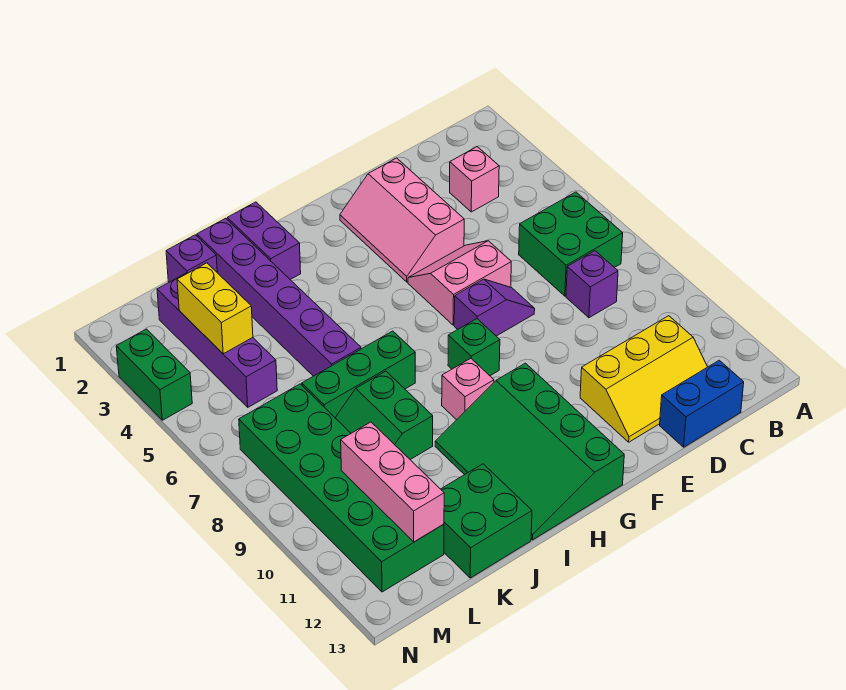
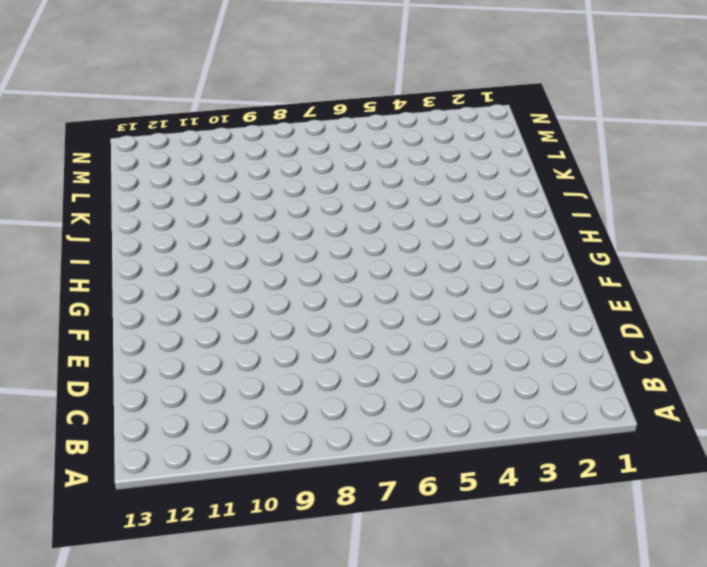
none -> green 2x2 brick [519,192,623,296]
none -> pink 1x1 brick [450,147,499,212]
none -> purple 1x1 brick [566,251,618,318]

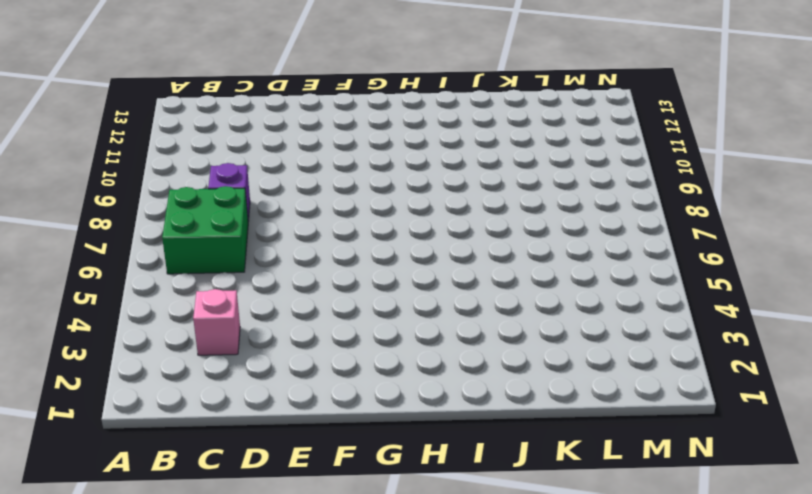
none -> yellow 2x3 slope [580,316,708,442]
none -> blue 1x2 brick [660,360,744,447]
none -> pink 2x3 slope [340,158,464,282]

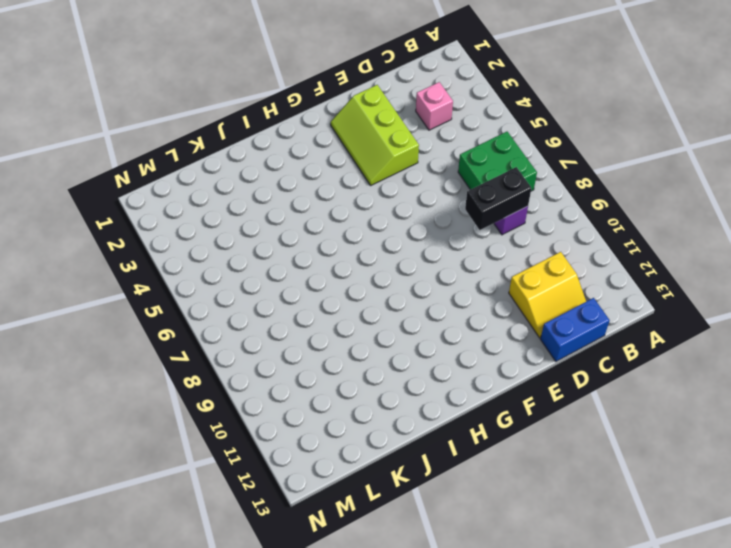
black 1x2 brick [465,167,531,230] -> none
yellow 2x2 slope [509,252,586,338] -> yellow 2x3 slope [580,316,708,442]
lime 2x3 slope [331,85,419,185] -> pink 2x3 slope [340,158,464,282]
none -> pink 2x2 slope [408,241,511,325]
none -> purple 1x2 slope [454,279,535,336]
none -> green 1x1 brick [448,319,500,376]

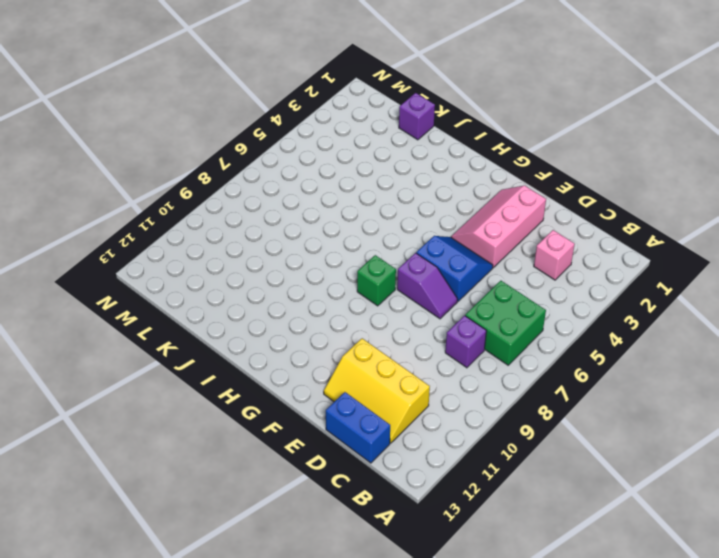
blue 2x2 slope [416,236,493,301] -> pink 2x2 slope [408,241,511,325]
none -> green 3x4 slope [435,363,624,540]
none -> pink 1x1 brick [442,358,494,420]
none -> purple 1x2 brick [227,202,301,280]

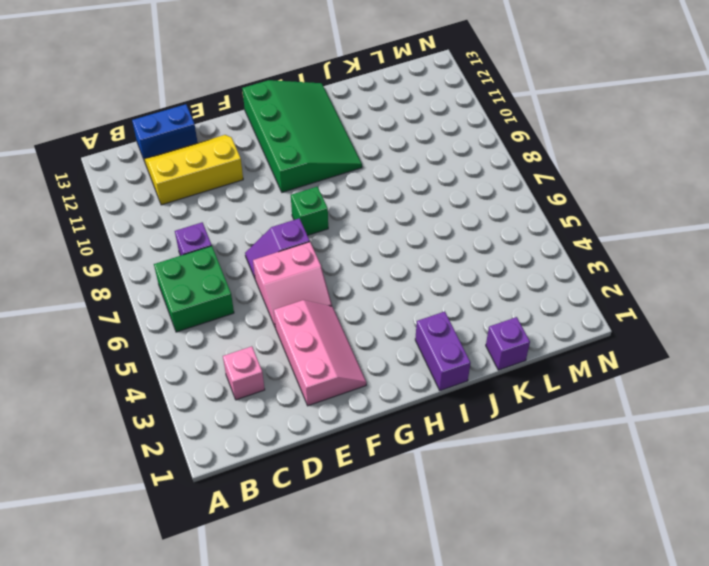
none -> pink 1x1 brick [442,358,494,420]
none -> green 1x3 brick [302,331,415,417]
none -> purple 1x6 brick [197,218,361,376]

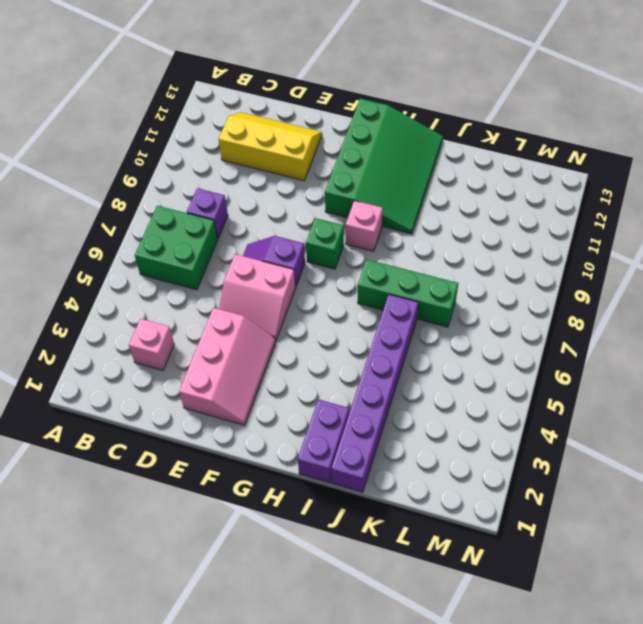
none -> blue 1x2 brick [660,360,744,447]
none -> green 2x2 slope [335,371,433,460]
none -> green 2x2 brick [441,464,532,578]

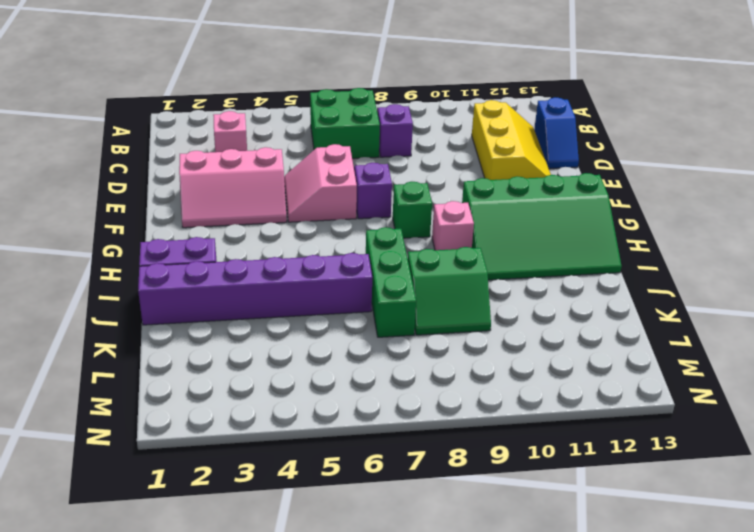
blue 1x2 slope [534,97,579,169] -> blue 1x2 brick [660,360,744,447]
none -> green 2x2 brick [441,464,532,578]
none -> purple 1x1 brick [166,235,217,282]
none -> purple 1x4 brick [157,273,277,407]

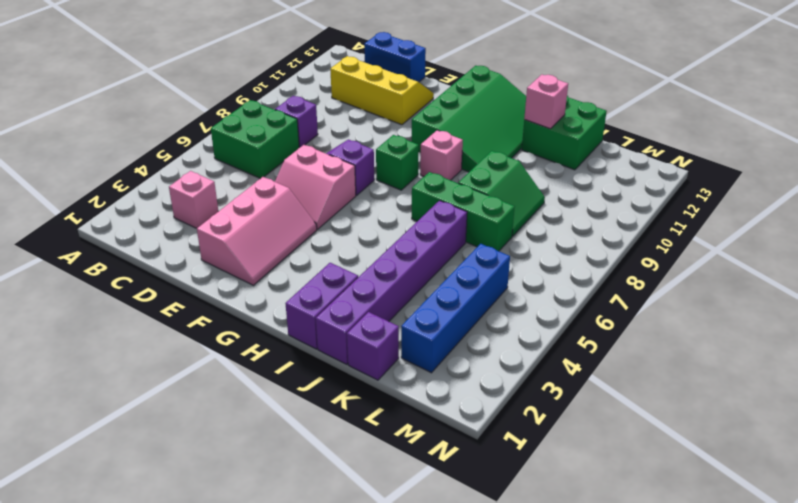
pink 1x1 brick [524,75,568,129] -> none
blue 1x4 brick [401,244,510,373] -> purple 1x4 brick [157,273,277,407]
none -> green 2x6 brick [239,384,444,592]
none -> green 1x2 brick [116,329,192,420]
none -> yellow 1x2 brick [177,263,253,354]

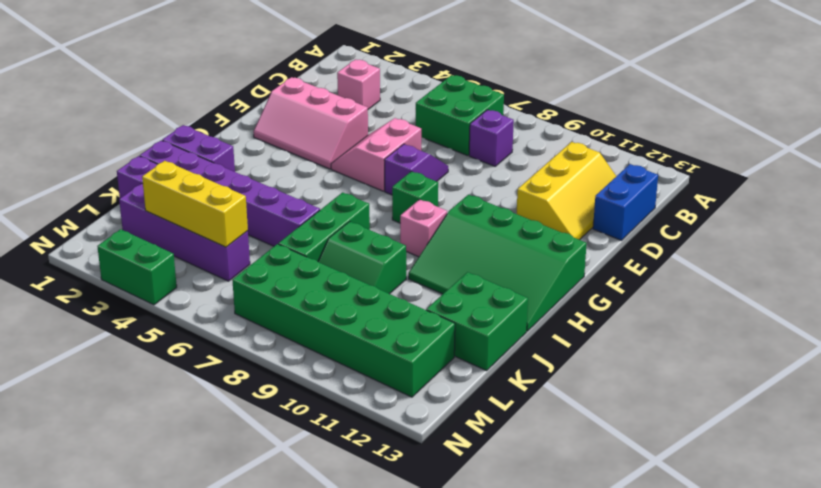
yellow 1x3 brick [142,161,248,247] -> yellow 1x2 brick [177,263,253,354]
none -> pink 1x3 brick [341,422,444,542]

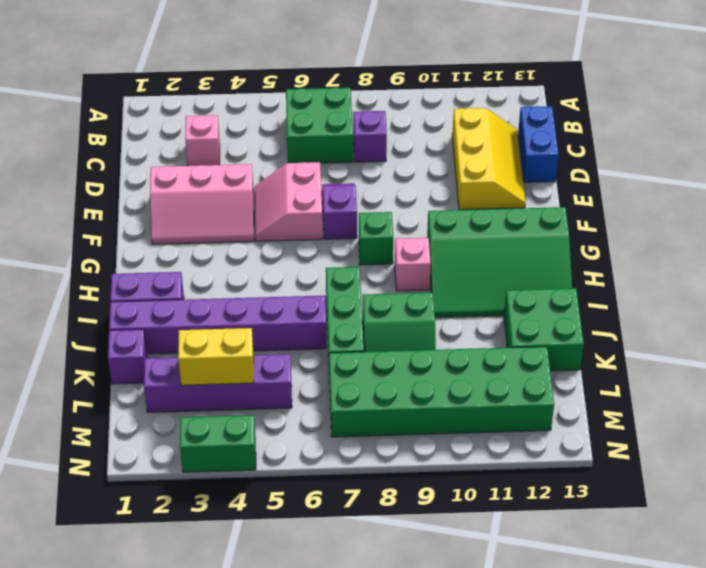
none -> pink 1x3 brick [341,422,444,542]

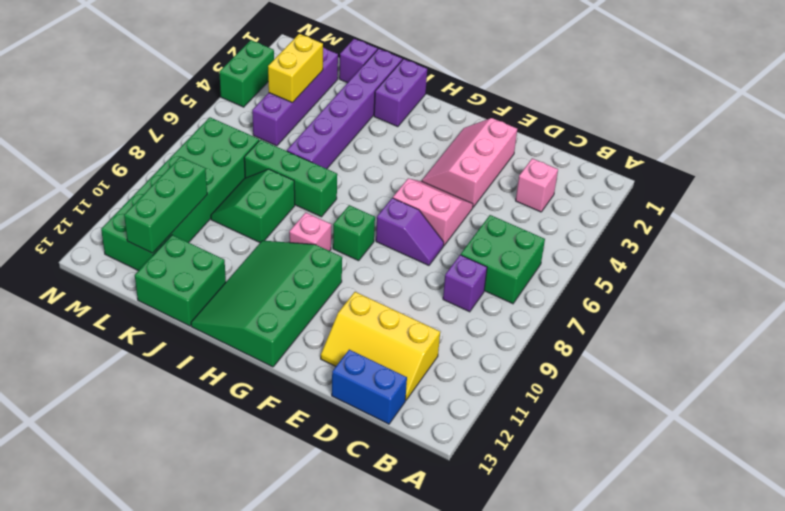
green 1x3 brick [124,157,207,253] -> pink 1x3 brick [341,422,444,542]

